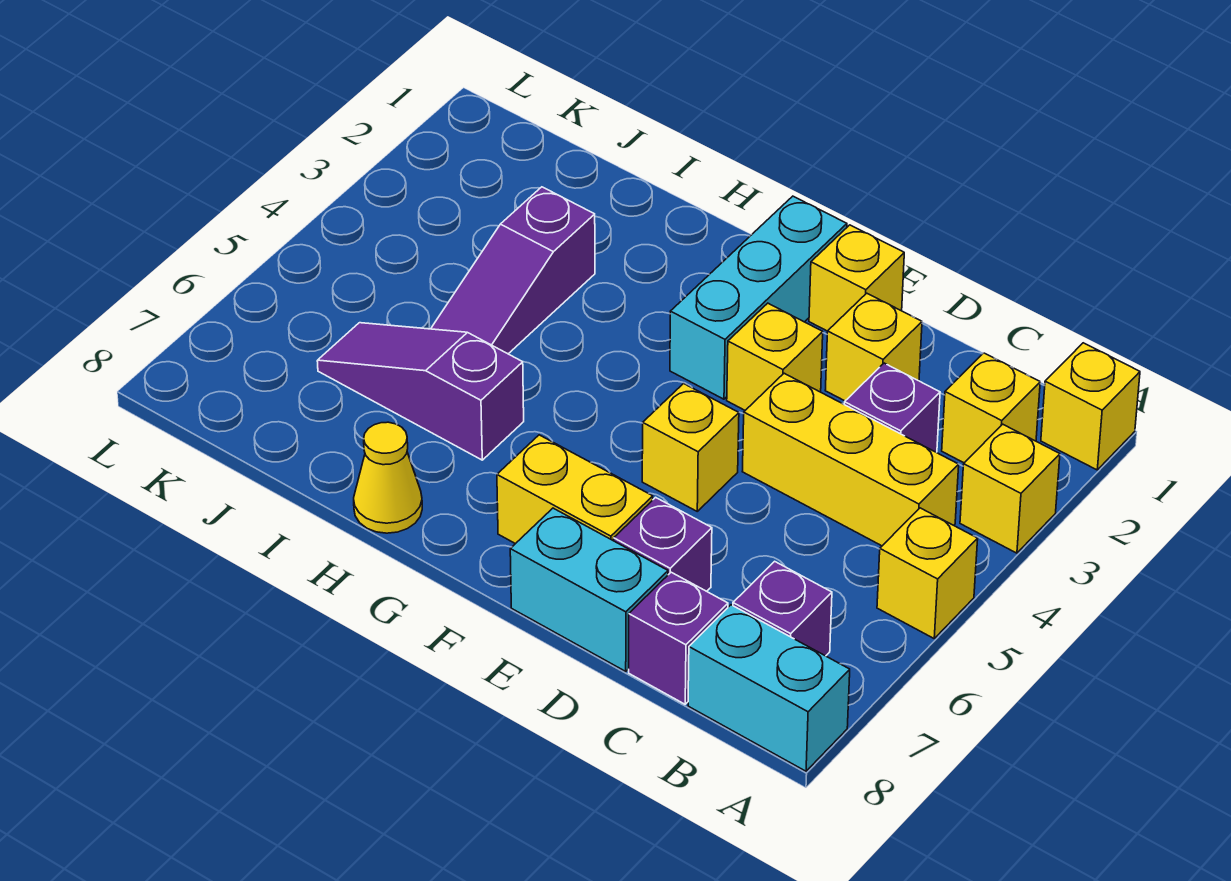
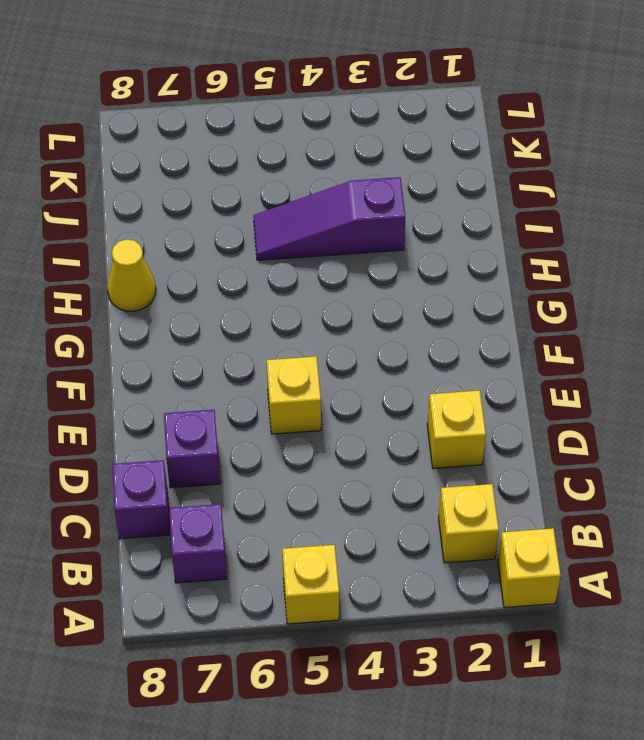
none -> yellow 1x1 brick [960,424,1060,553]
none -> cyan 1x2 brick [688,605,850,771]
none -> yellow 1x3 brick [742,373,959,546]

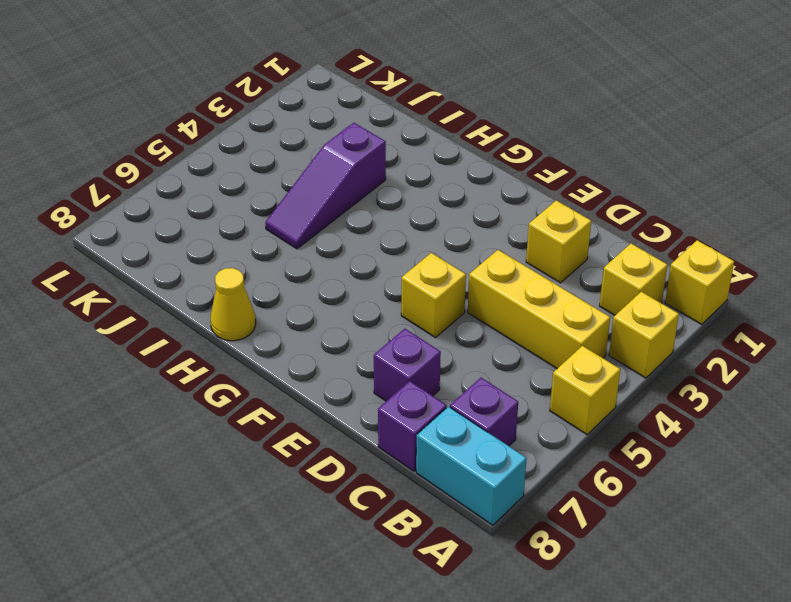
none -> purple 1x1 brick [844,363,940,452]
none -> cyan 1x2 brick [510,508,668,671]
none -> yellow 1x1 brick [809,225,904,331]

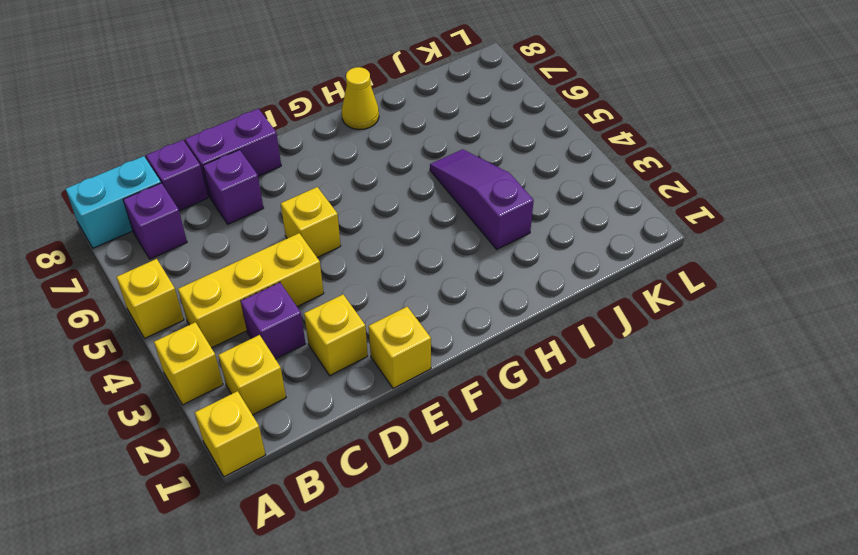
purple 1x2 brick [185,109,281,197] -> cyan 1x2 brick [510,508,668,671]
none -> yellow 1x1 brick [727,303,823,410]
none -> yellow 1x2 brick [497,435,653,544]
none -> cyan 1x3 brick [670,196,847,399]

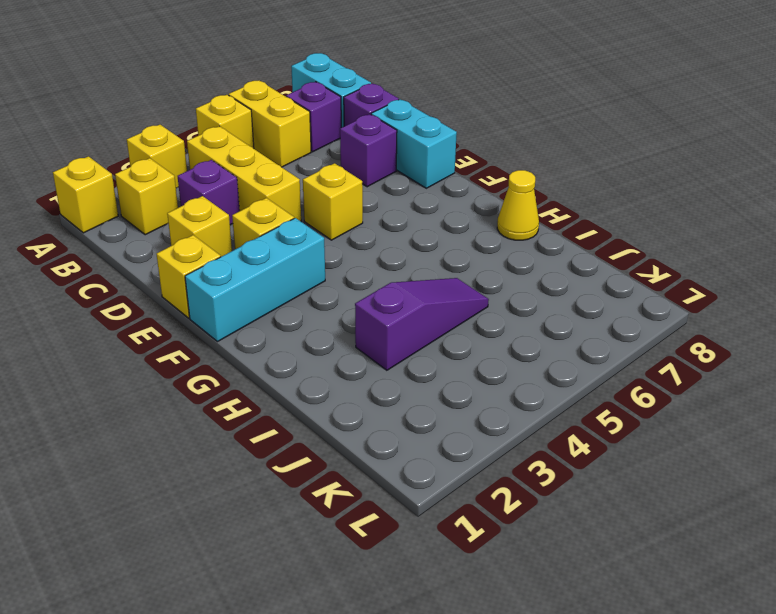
yellow 1x2 brick [229,80,311,167] -> yellow 1x2 brick moved to [497,435,653,544]
none -> purple 1x3 slope [317,323,524,460]

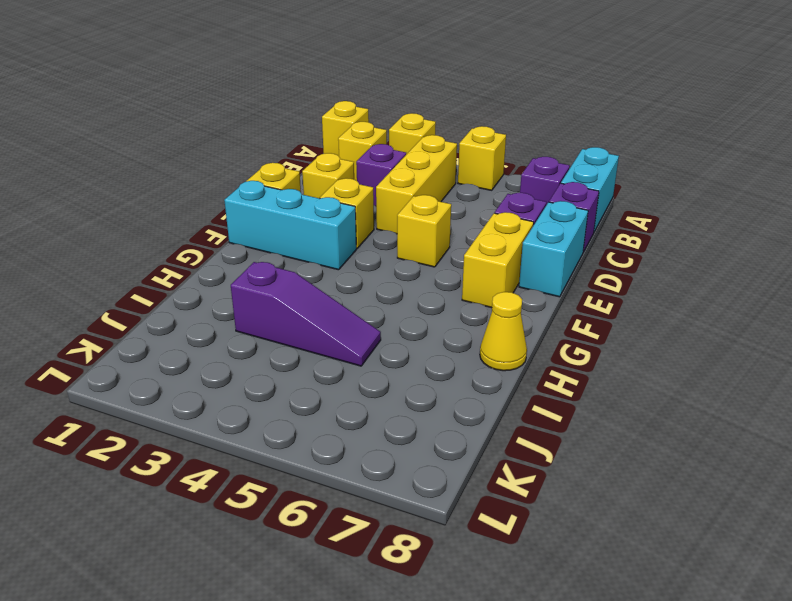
none -> purple 1x3 slope [317,323,524,460]

